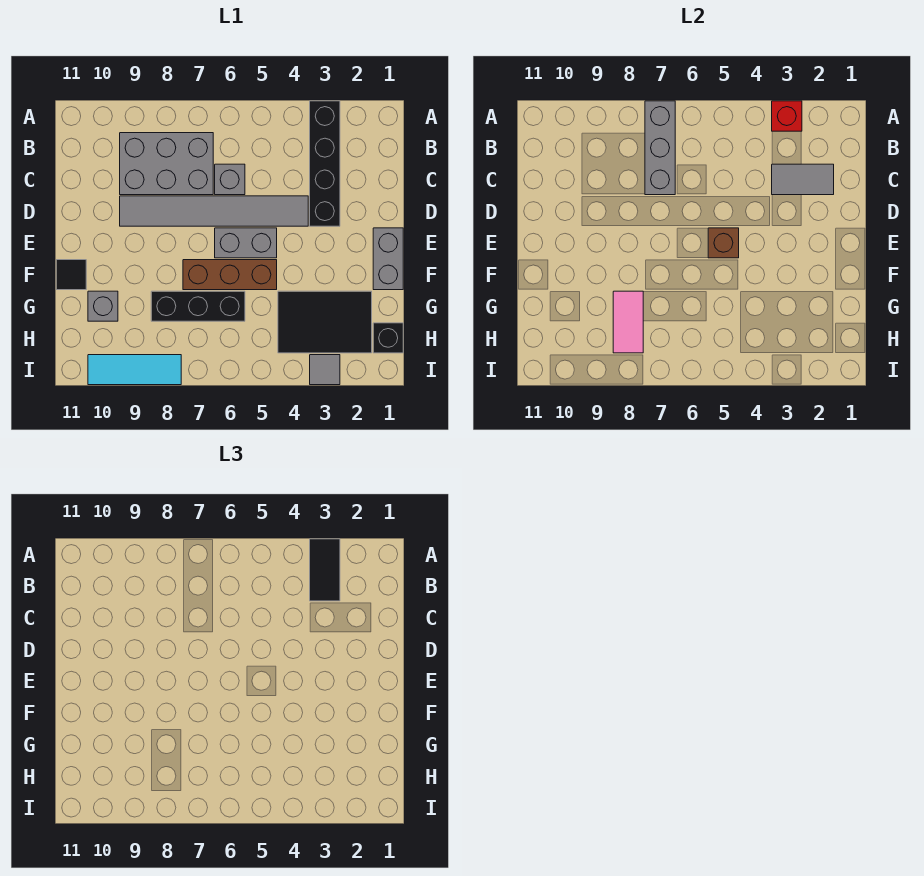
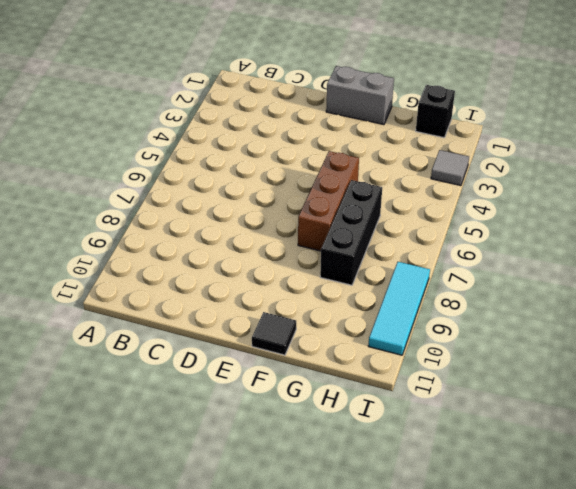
none -> black 1x4 brick [310,101,340,226]
none -> grey 2x3 brick [120,133,213,195]
none -> grey 1x1 brick [215,164,245,195]

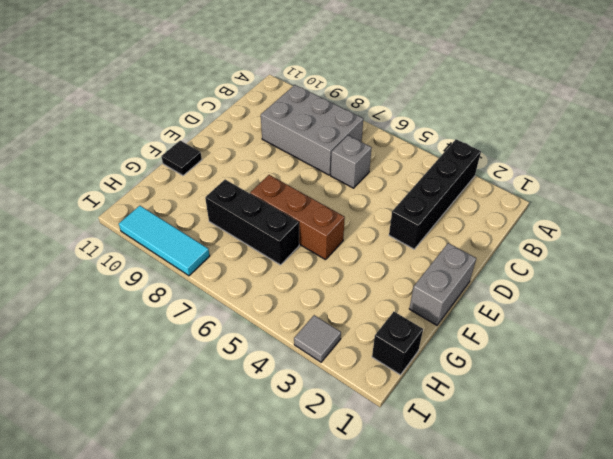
none -> grey 1x6 tile [120,196,308,226]
none -> grey 1x2 brick [215,228,277,258]
none -> black 2x3 tile [278,291,372,353]

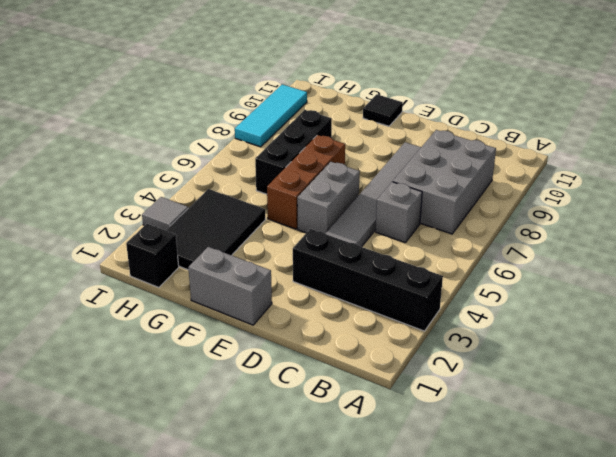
none -> grey 1x1 brick [88,291,118,321]
none -> red 1x1 brick [772,101,802,131]
none -> grey 1x3 brick [645,101,675,195]

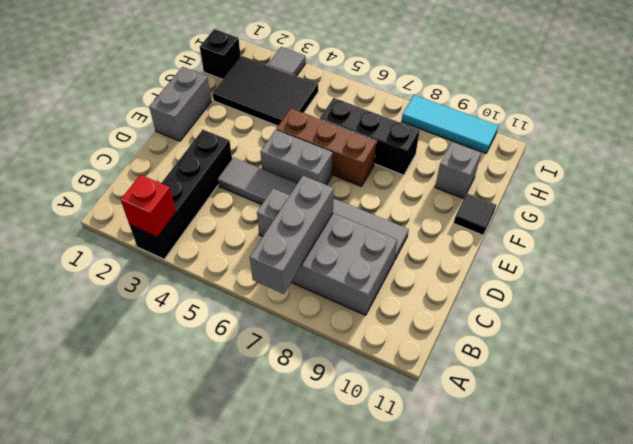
none -> grey 1x2 tile [772,164,834,195]
none -> brown 1x1 brick [708,228,739,258]
none -> pink 1x2 tile [613,291,643,353]

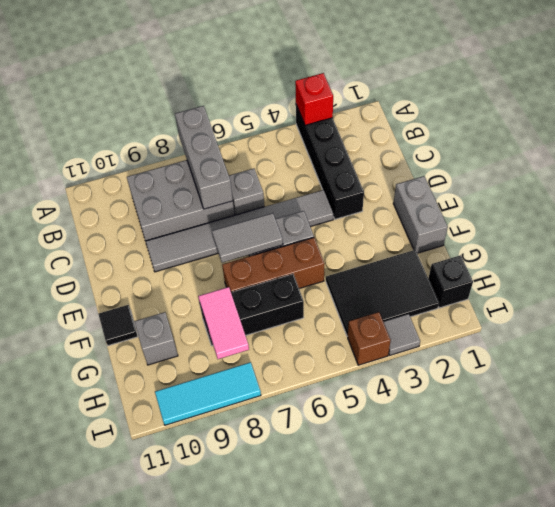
grey 1x2 tile [212,213,283,263] -> grey 1x2 tile moved to [772,164,834,195]
brown 1x1 brick [348,312,391,365] -> brown 1x1 brick moved to [708,228,739,258]
none -> black 1x2 tile [310,539,340,601]

